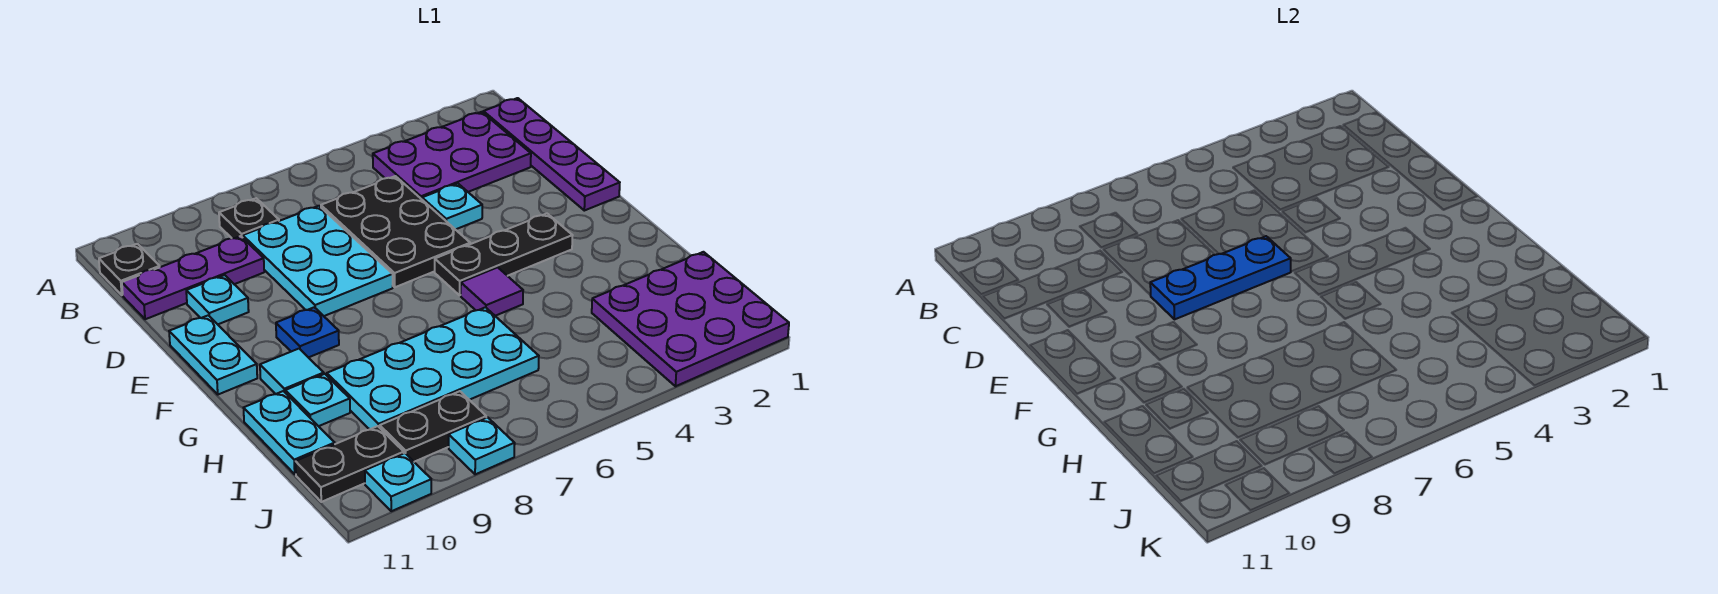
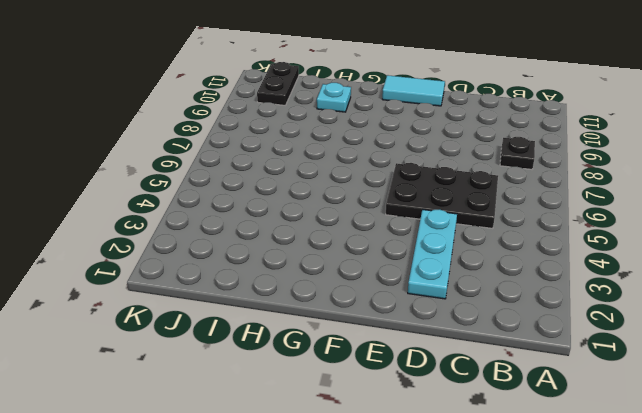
cyan 1x3 plate [408,209,457,299] -> cyan 1x1 plate [422,184,482,230]
cyan 1x2 tile [382,75,445,106] -> cyan 1x2 plate [169,315,257,394]
none -> purple 1x4 plate [483,98,620,211]
none -> purple 2x3 plate [373,112,531,199]
none -> black 1x1 plate [99,244,160,295]

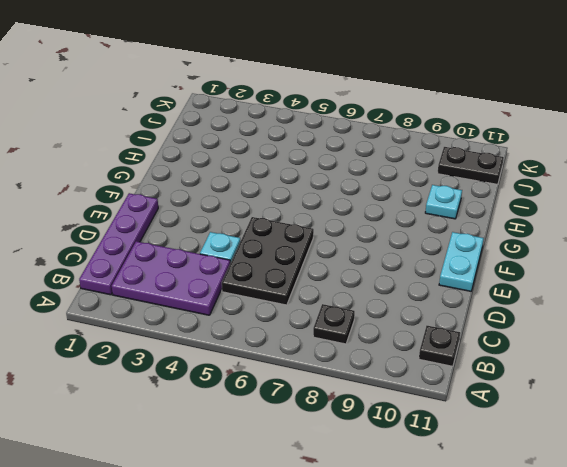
none -> cyan 2x3 plate [243,206,393,316]
none -> purple 1x3 plate [122,236,264,319]
none -> cyan 1x1 plate [186,275,249,324]

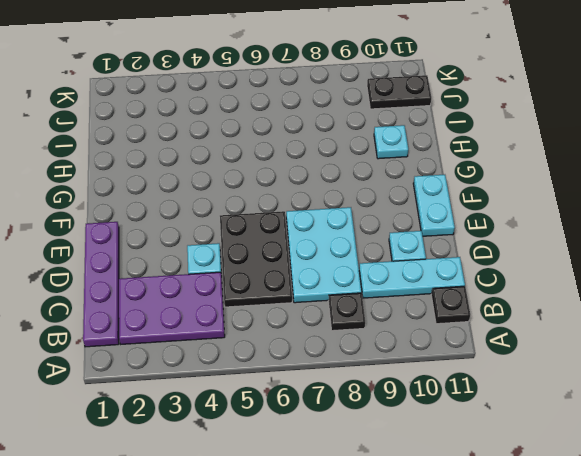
cyan 1x3 plate [359,257,465,298] -> purple 1x3 plate [122,236,264,319]
none -> black 1x3 plate [435,214,573,295]
none -> blue 1x1 plate [276,307,339,358]
none -> purple 1x1 tile [461,267,523,316]

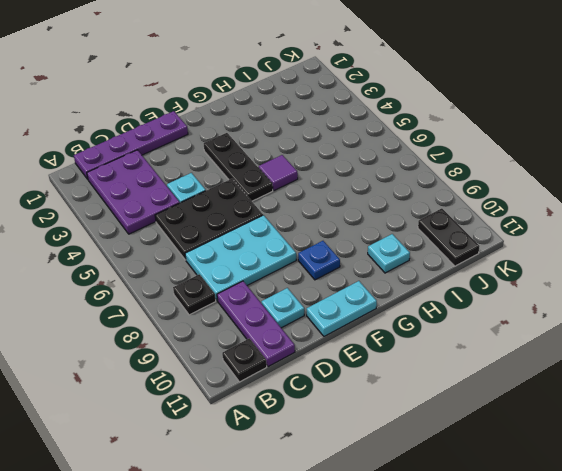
none -> cyan 1x1 tile [260,349,324,394]
none -> cyan 2x4 plate [327,307,539,429]
none -> cyan 1x2 plate [244,391,335,474]

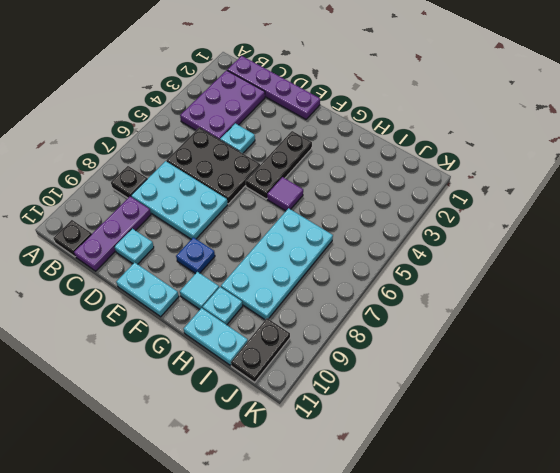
none -> purple 3x3 plate [592,252,789,386]
none -> black 1x2 plate [380,391,486,462]
none -> cyan 1x1 plate [449,417,515,474]

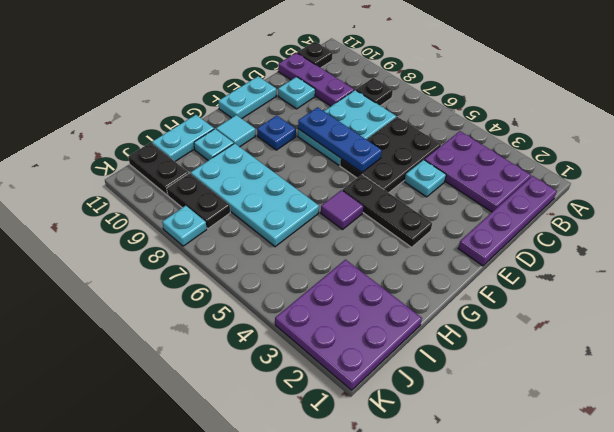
none -> cyan 1x1 plate [365,453,431,511]

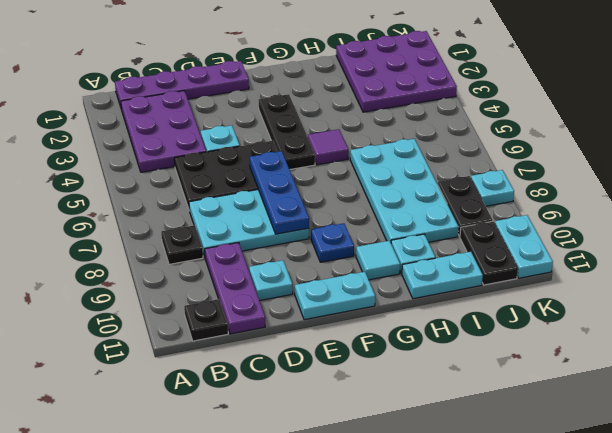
cyan 1x2 plate [495,215,553,278] -> cyan 1x1 plate [365,453,431,511]

